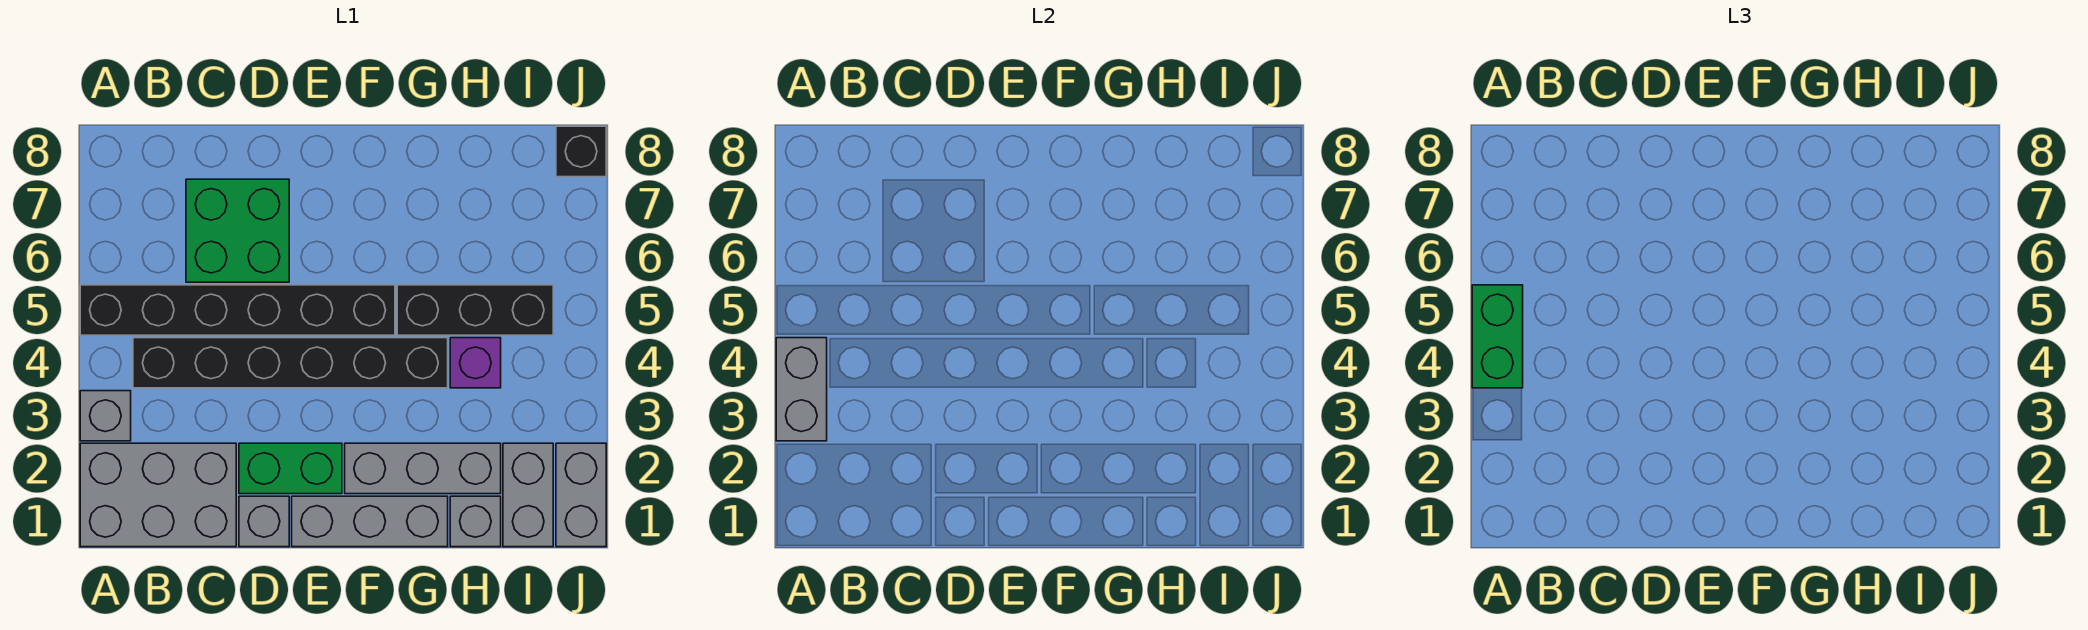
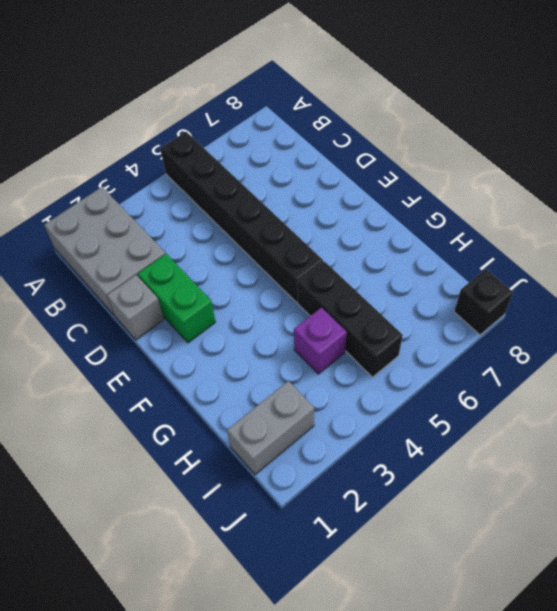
none -> grey 1x1 brick [80,391,131,441]
none -> black 1x6 brick [133,338,448,388]
none -> green 2x2 brick [186,179,289,282]

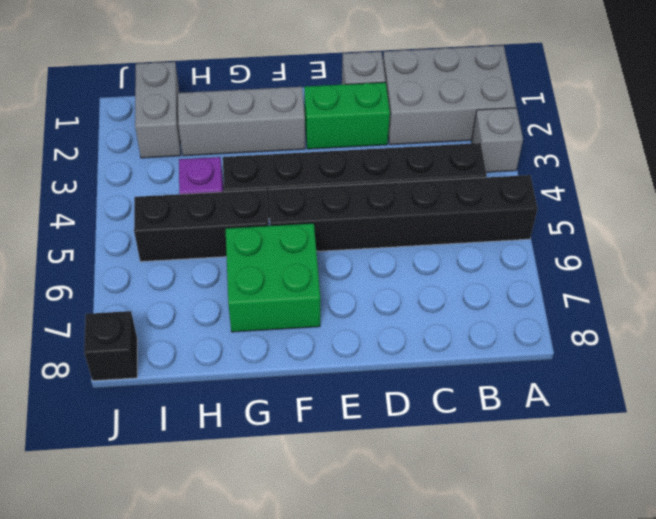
green 2x2 brick [225,223,320,332] -> green 2x2 brick moved to [186,179,289,282]
none -> grey 1x3 brick [292,496,448,547]
none -> grey 1x1 brick [450,496,501,547]
none -> grey 1x2 brick [556,443,606,547]

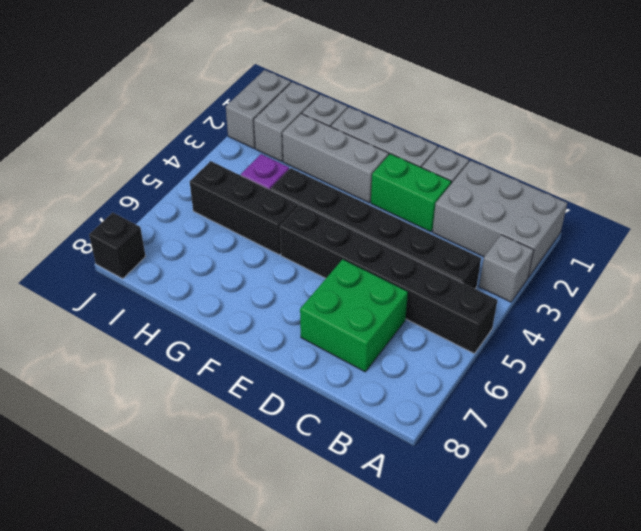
none -> grey 1x2 brick [776,338,827,441]
none -> green 1x2 brick [1472,285,1523,388]

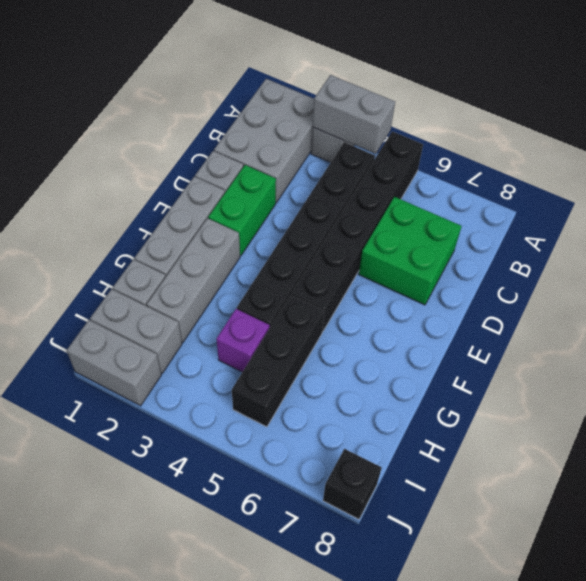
none -> green 1x2 brick [1472,285,1523,388]

